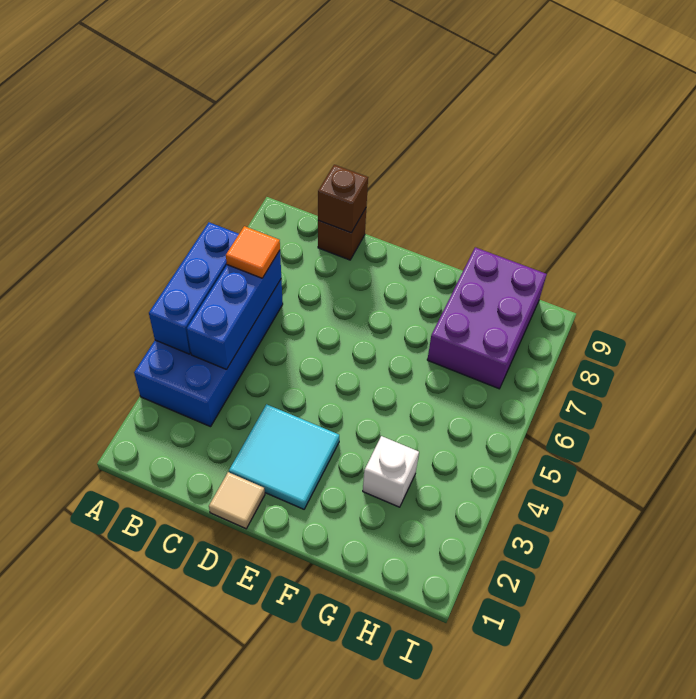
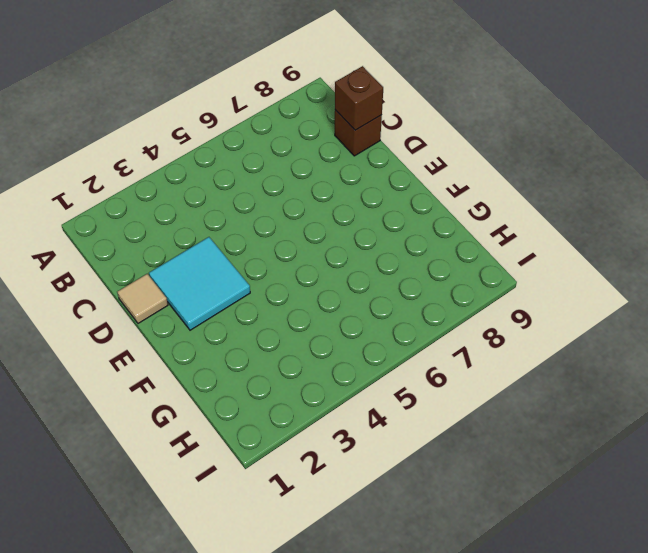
none -> blue 2x4 brick [134,280,283,427]
none -> white 1x1 brick [363,436,419,507]

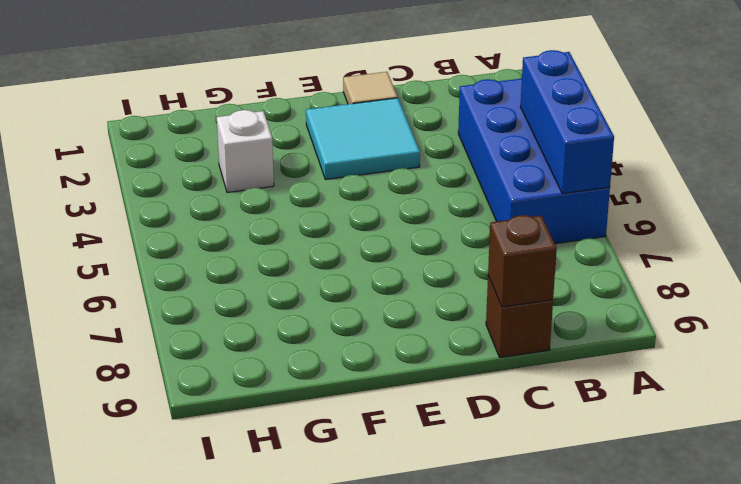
none -> purple 2x3 brick [427,247,547,389]
none -> blue 1x3 brick [187,251,281,369]

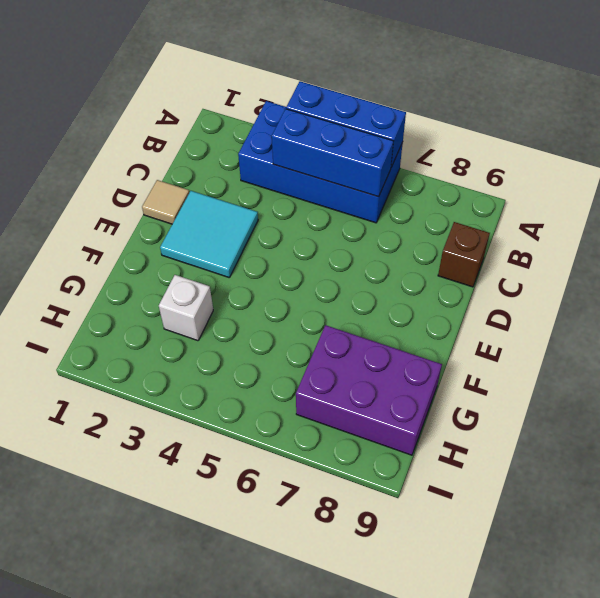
none -> brown 1x1 brick [318,165,368,233]
none -> orange 1x1 tile [226,226,280,278]

